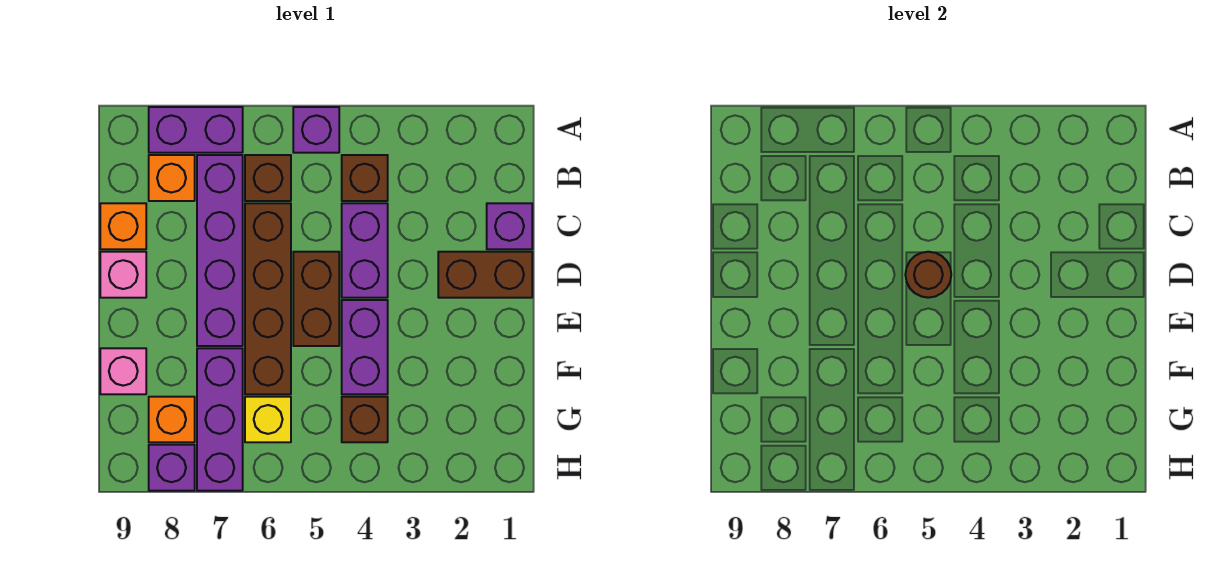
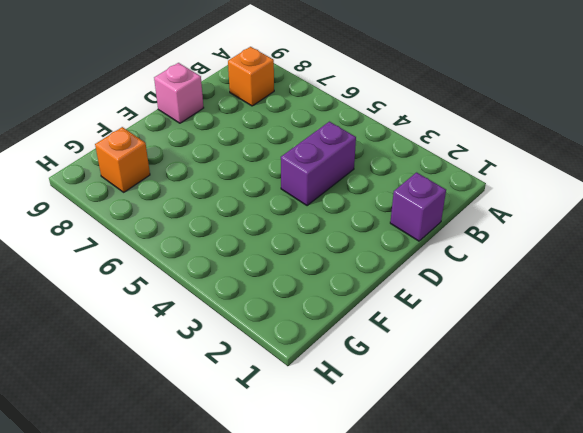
none -> purple 1x1 brick [293,107,339,153]
none -> purple 1x2 brick [149,107,243,153]
none -> brown 1x1 brick [342,155,388,201]

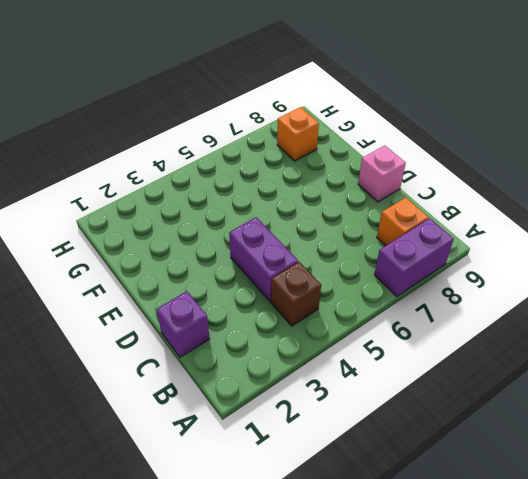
none -> purple 1x1 brick [293,107,339,153]
none -> brown 1x1 brick [245,155,291,201]
none -> purple 1x4 brick [197,155,243,346]

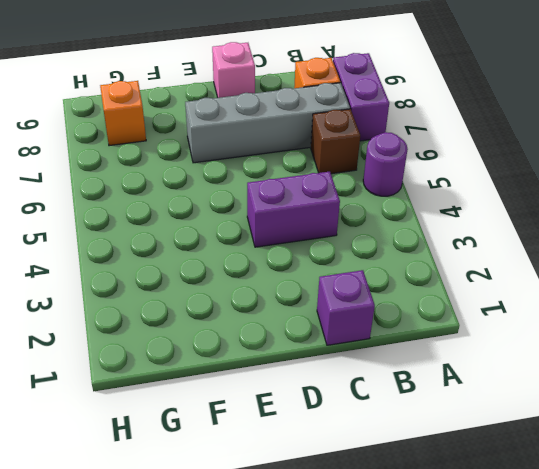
purple 1x1 round brick [363,132,408,196] -> purple 1x1 brick [293,107,339,153]
grey 1x4 brick [185,83,350,163] -> purple 1x4 brick [197,155,243,346]
none -> brown 1x1 brick [342,155,388,201]
none -> brown 1x4 brick [245,203,291,394]
none -> orange 1x1 brick [100,203,146,249]

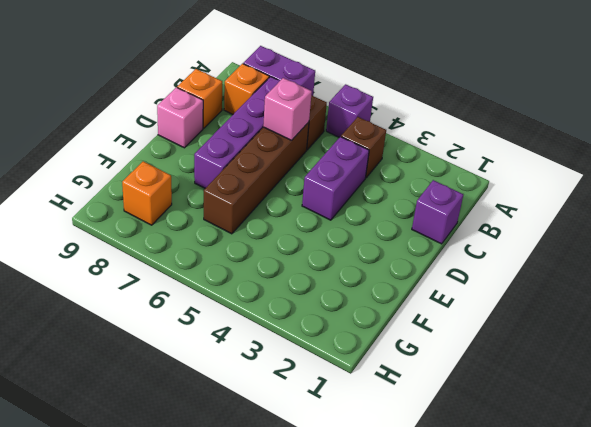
pink 1x1 brick [263,78,312,140] -> pink 1x1 brick moved to [100,348,146,394]
none -> brown 1x2 brick [438,252,532,298]
none -> brown 1x2 brick [293,252,339,346]
none -> purple 1x2 brick [342,300,388,394]

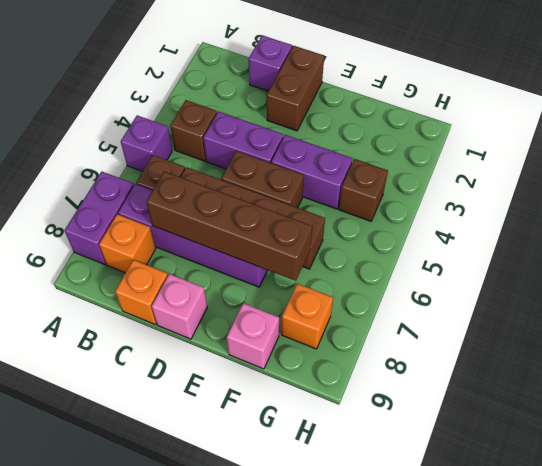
brown 1x4 brick [146,171,312,281] -> none
none -> purple 1x3 brick [197,348,243,491]
none -> yellow 1x1 brick [245,397,291,442]
none -> purple 1x1 brick [149,445,195,491]

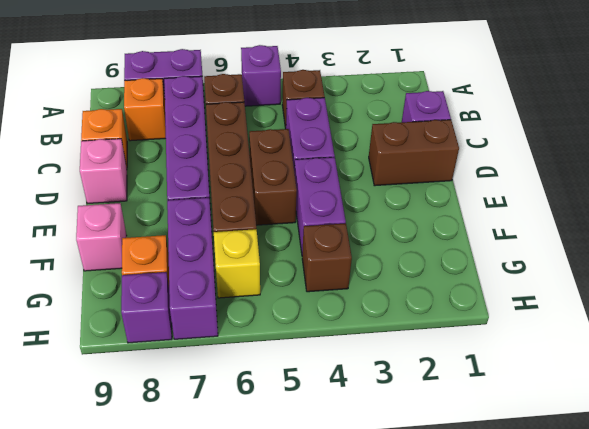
none -> brown 1x1 round brick [905,252,951,298]

